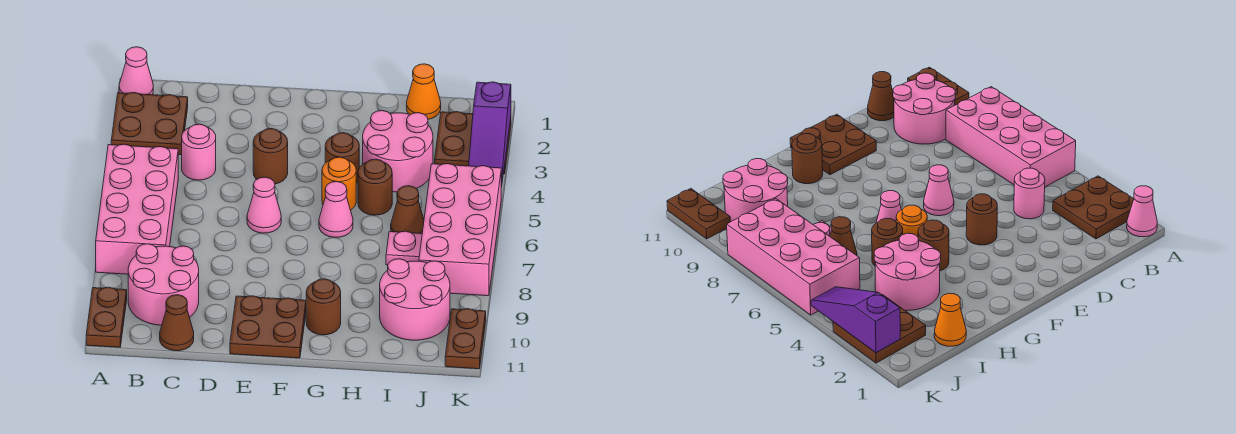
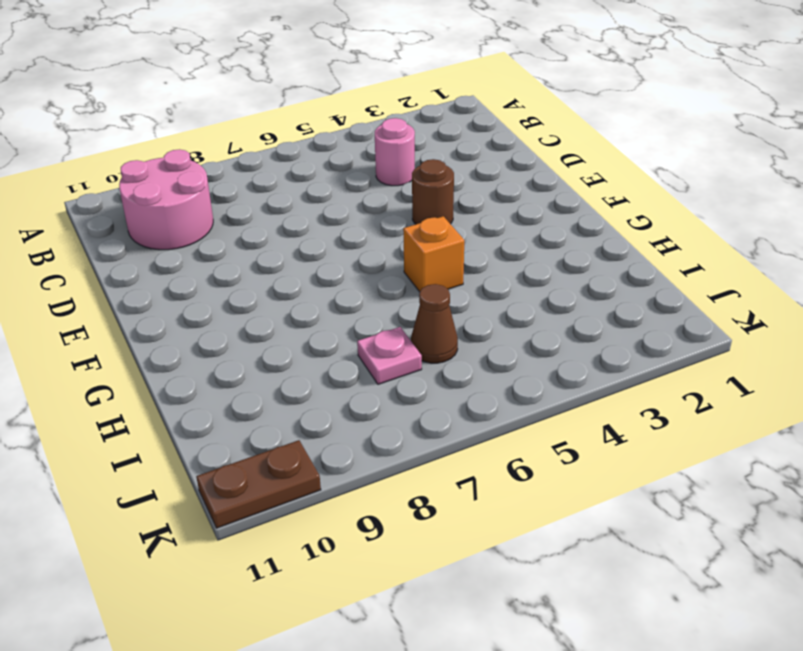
orange 1x1 brick [403,216,464,292] -> orange 1x1 round brick [322,157,356,210]
none -> pink 1x1 cone [119,47,153,95]
none -> brown 2x2 plate [111,93,188,155]
none -> pink 2x4 brick [96,144,178,274]

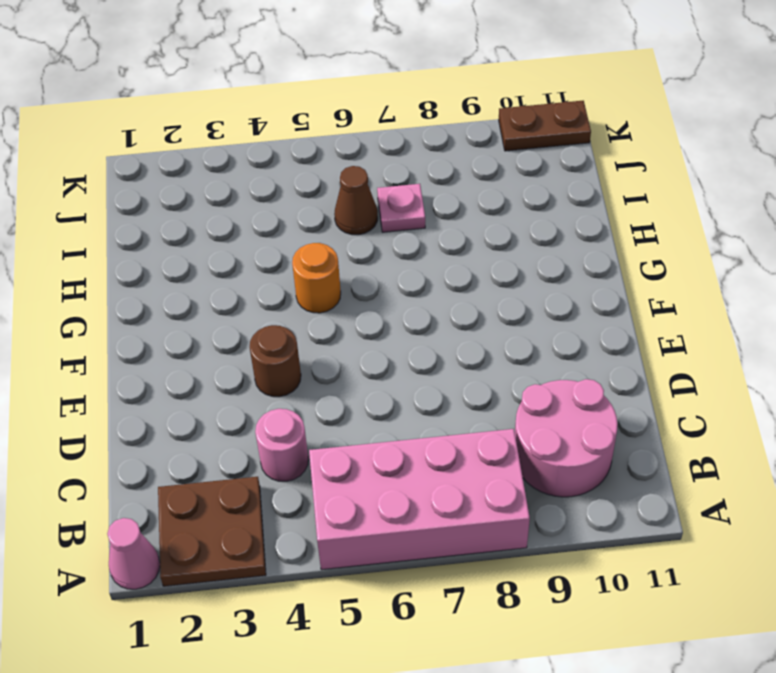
none -> brown 1x2 plate [86,287,127,347]
none -> brown 1x1 cone [160,295,194,351]
none -> pink 1x1 cone [247,177,281,233]

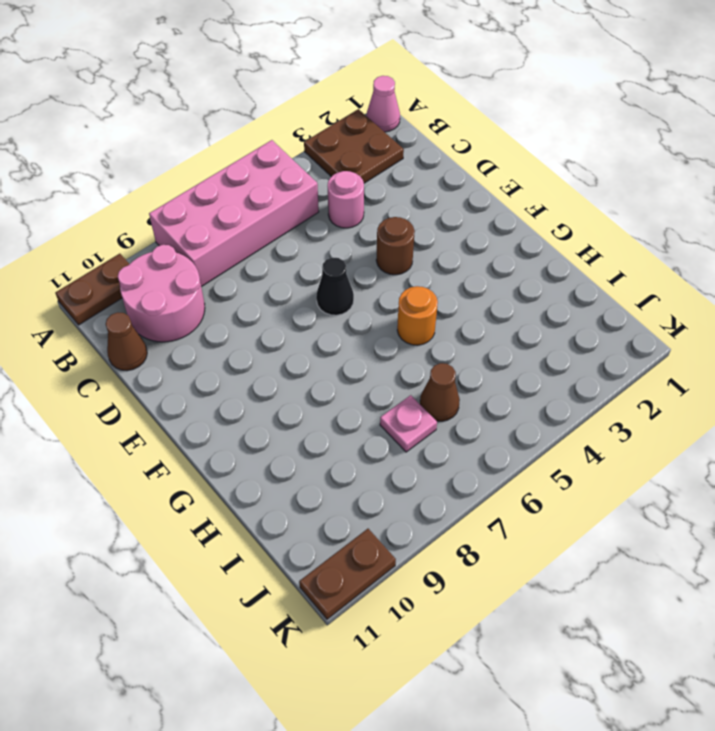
black 1x1 cone [316,257,354,315] -> pink 1x1 cone [247,177,281,233]
none -> brown 2x2 plate [230,296,306,358]
none -> brown 1x1 round brick [325,133,359,183]
none -> pink 1x1 cone [319,182,353,237]

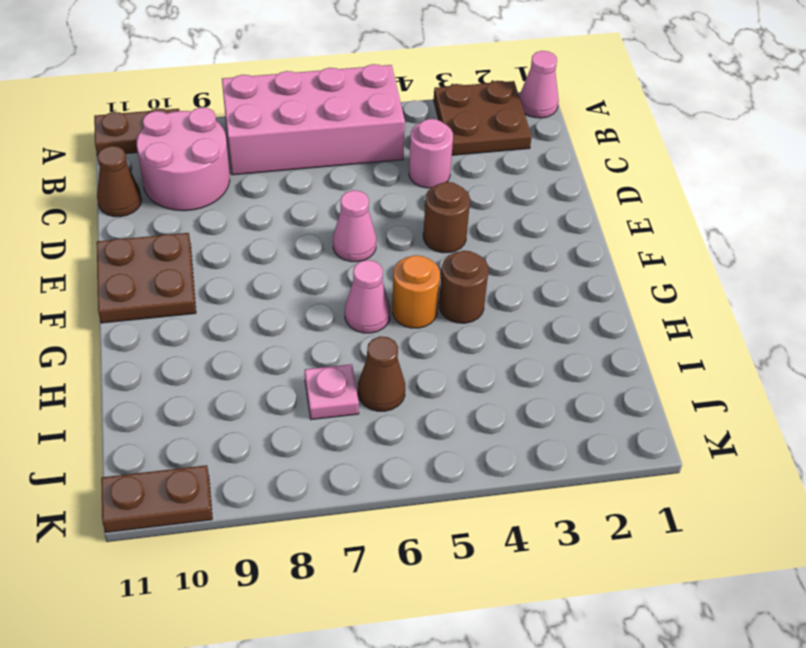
none -> brown 1x1 round brick [306,279,341,335]
none -> pink 2x2 round brick [363,111,433,192]
none -> brown 1x1 round brick [358,159,392,215]

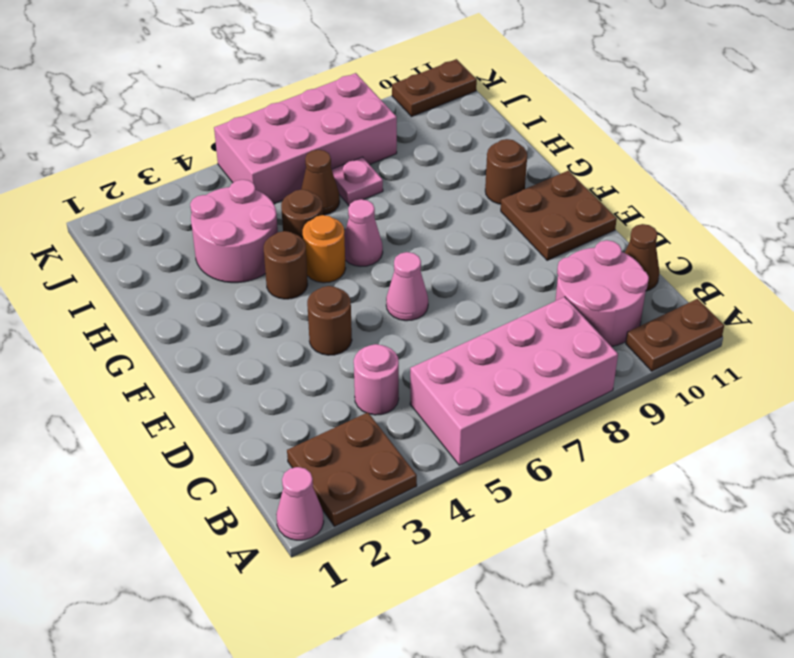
none -> orange 1x1 cone [407,64,441,119]
none -> pink 2x2 round brick [380,259,450,340]
none -> brown 2x2 plate [435,112,511,174]

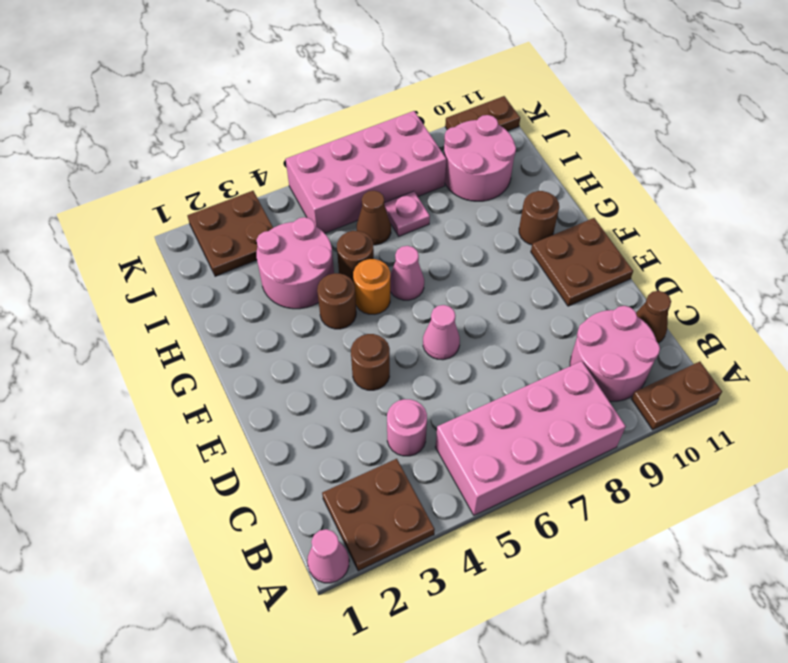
none -> orange 1x1 cone [407,64,441,119]
none -> purple 1x3 slope [469,82,511,187]

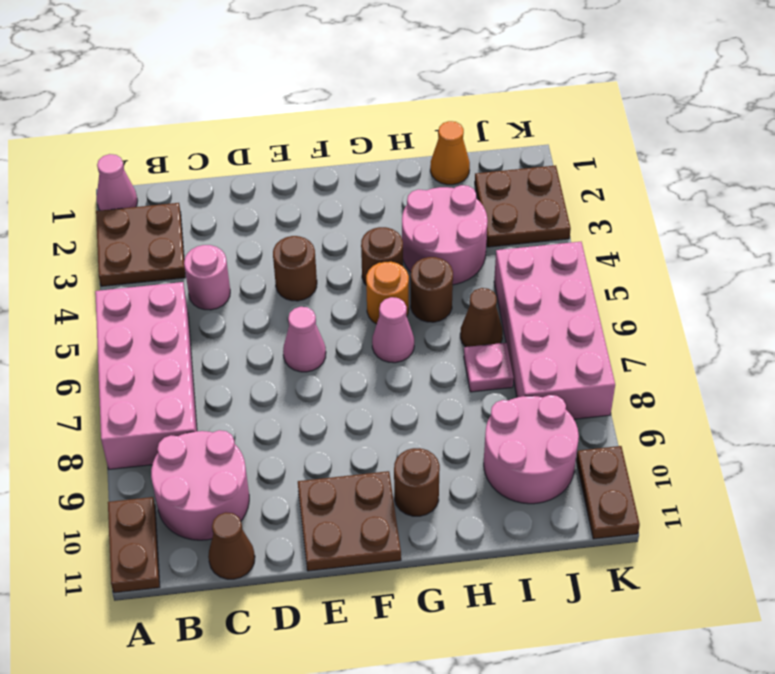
none -> purple 1x3 slope [469,82,511,187]

